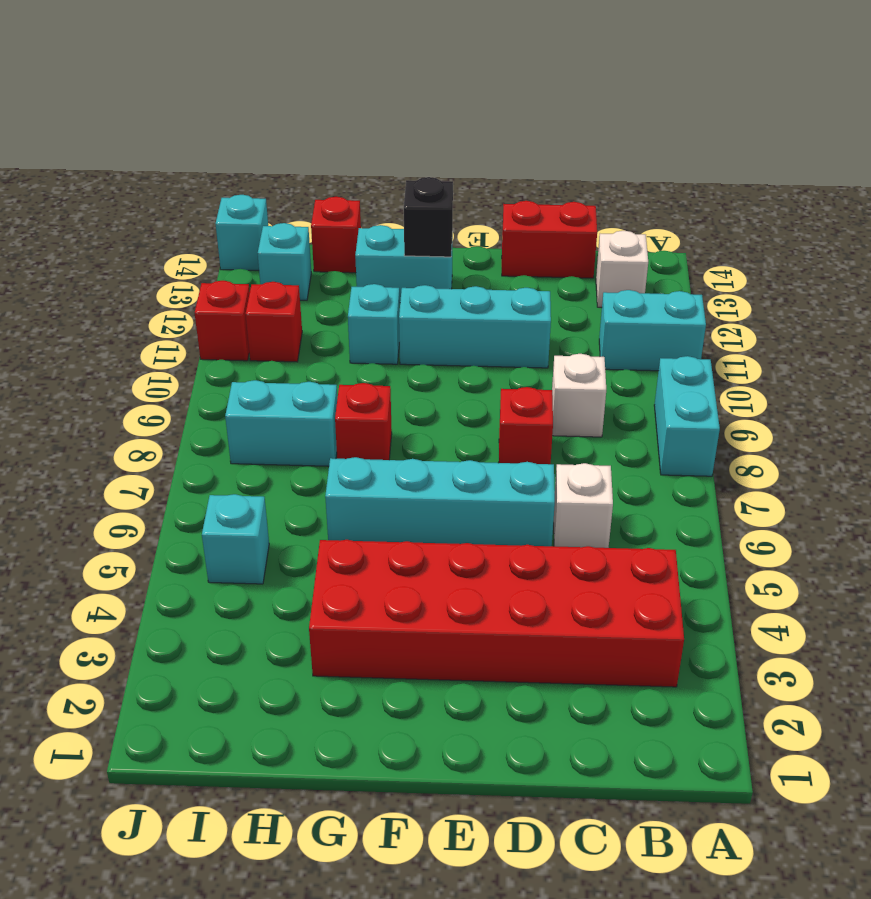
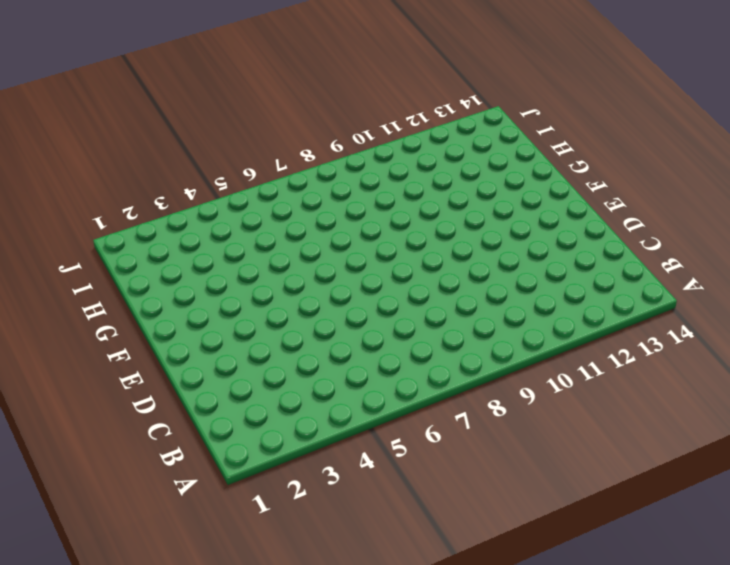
none -> cyan 1x2 brick [654,356,720,476]
none -> cyan 1x2 brick [599,290,706,371]
none -> red 2x6 brick [309,540,684,687]

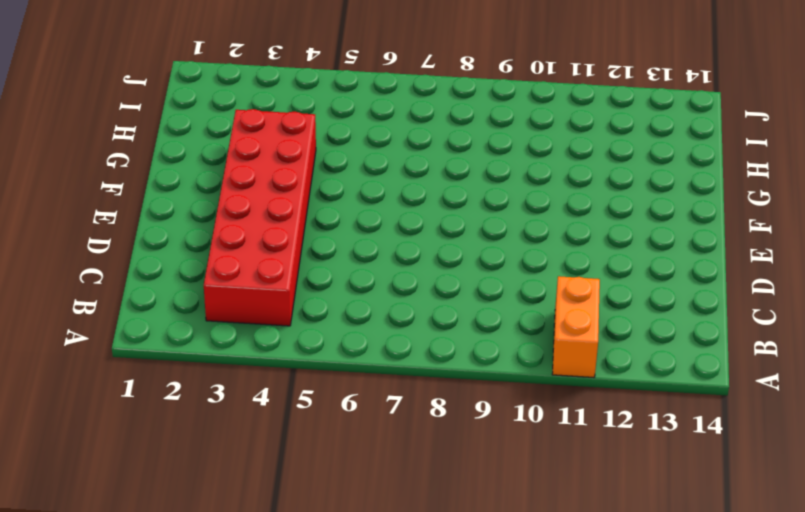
orange 1x2 brick [552,276,600,377] -> cyan 1x2 brick [599,290,706,371]
none -> cyan 1x2 brick [654,356,720,476]
none -> white 1x1 brick [596,231,648,307]
none -> white 1x1 brick [554,463,613,548]

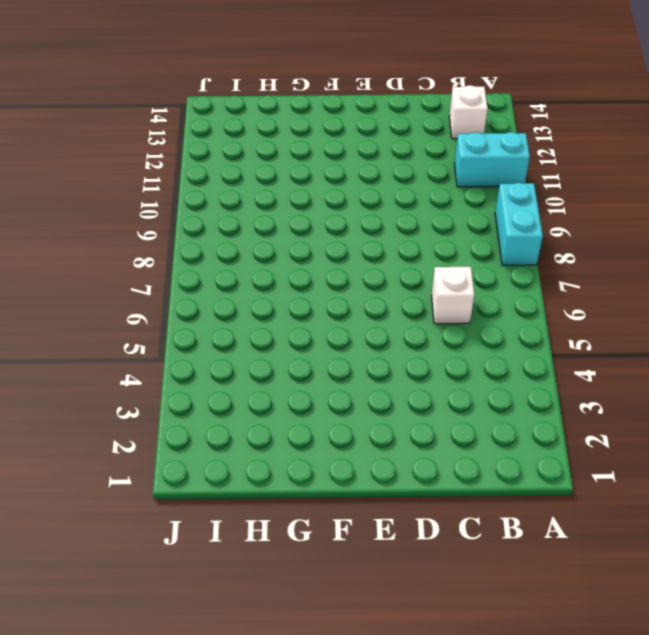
none -> red 2x6 brick [309,540,684,687]
none -> white 1x1 brick [552,354,606,437]
none -> red 1x2 brick [502,201,597,278]

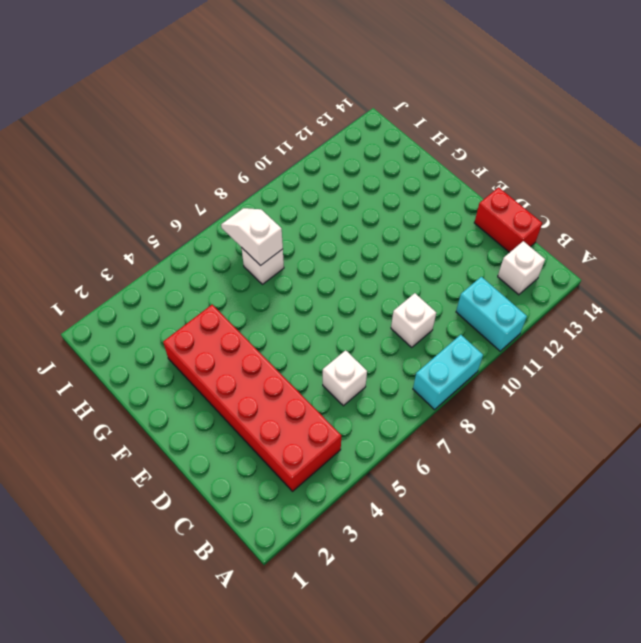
white 1x1 brick [241,247,284,284] -> none
white 1x2 slope [221,208,283,266] -> none
none -> cyan 1x4 brick [325,457,555,546]
none -> red 1x1 brick [499,387,553,464]
none -> cyan 1x3 brick [399,285,551,368]

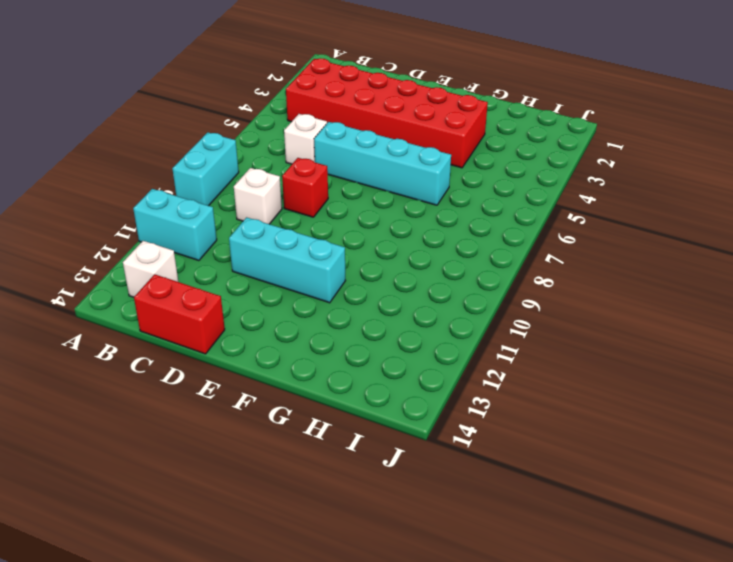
none -> cyan 1x2 brick [355,225,453,302]
none -> red 1x1 brick [335,383,392,460]
none -> cyan 1x1 brick [348,284,400,364]

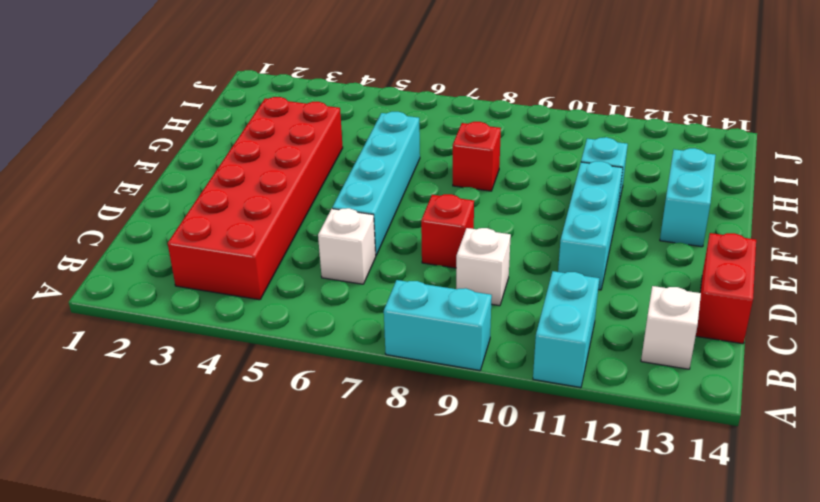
none -> cyan 1x2 brick [225,380,337,466]
none -> red 1x1 brick [311,197,361,273]
none -> cyan 1x1 brick [202,494,269,584]

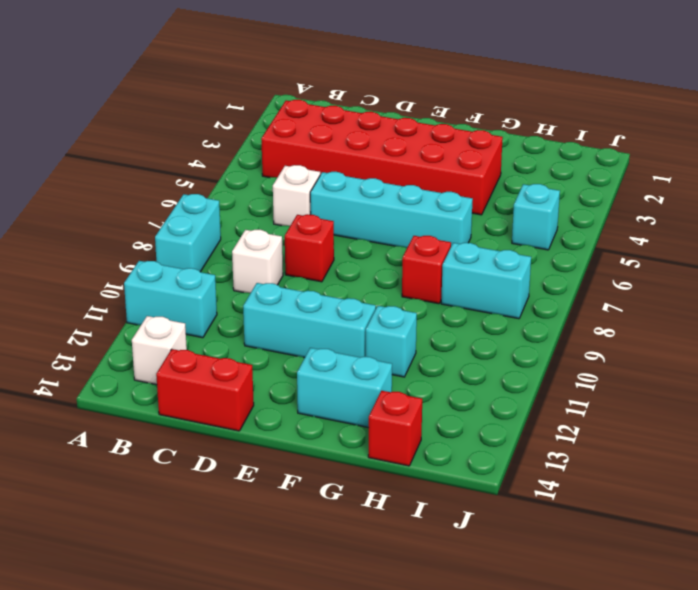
none -> red 1x1 brick [246,282,302,362]
none -> cyan 1x1 brick [258,223,311,300]
none -> red 1x1 brick [195,281,250,361]

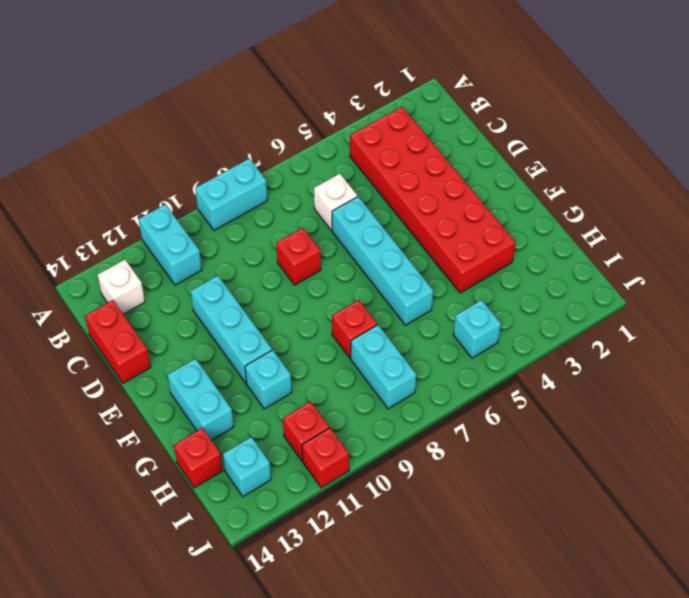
none -> white 1x1 brick [552,354,606,437]
none -> cyan 1x1 brick [216,195,268,270]
none -> black 1x1 brick [404,177,453,257]

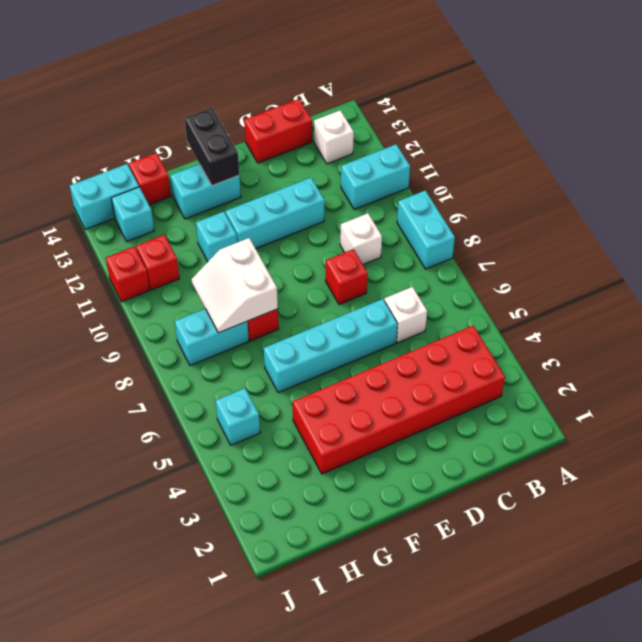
black 1x2 brick [184,108,239,186] -> black 1x1 brick [404,177,453,257]
white 2x2 slope [192,238,278,333] -> none
cyan 1x2 brick [70,164,139,229] -> cyan 1x1 brick [216,195,268,270]

